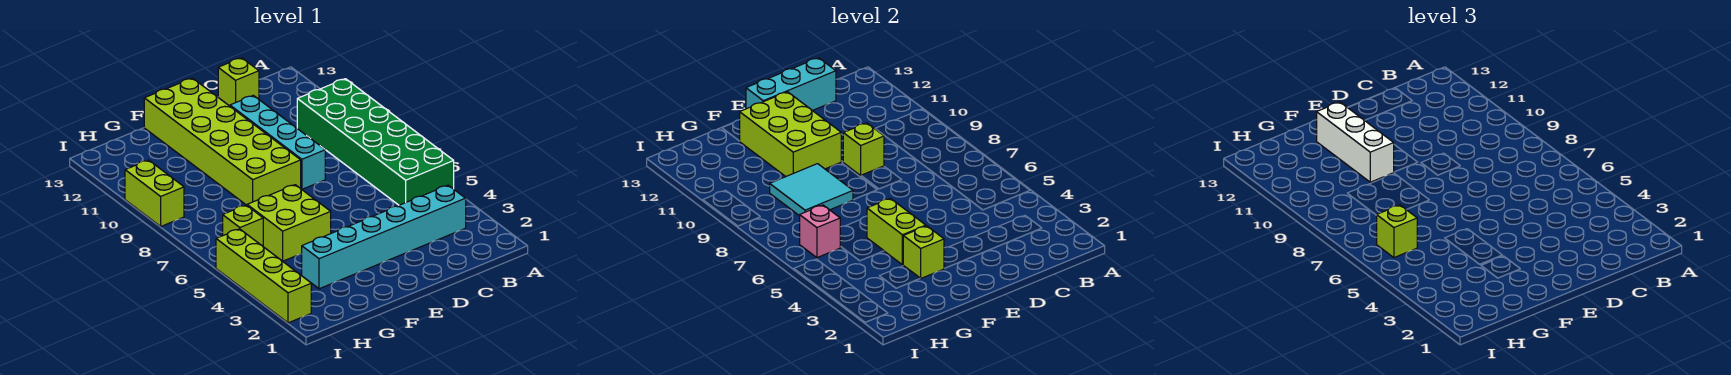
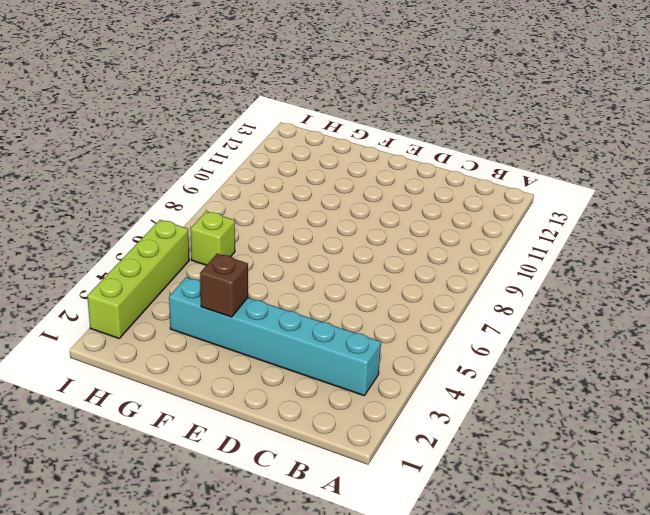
brown 1x1 brick [200,254,248,317] -> lime 1x1 brick [903,226,944,278]
none -> green 2x6 brick [297,79,454,205]
none -> lime 1x1 brick [218,58,259,106]
none -> cyan 1x4 brick [230,95,325,189]

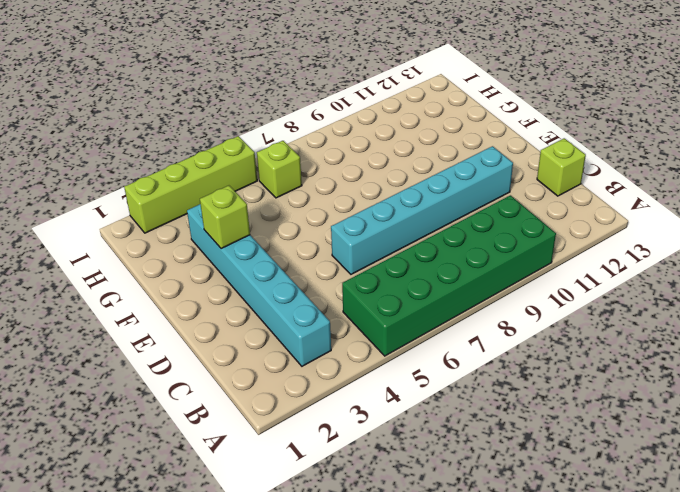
cyan 1x6 brick [331,146,513,274] -> cyan 1x4 brick [230,95,325,189]
none -> lime 2x6 brick [144,78,301,205]
none -> lime 2x2 brick [247,185,331,261]
none -> lime 1x2 brick [125,160,184,226]

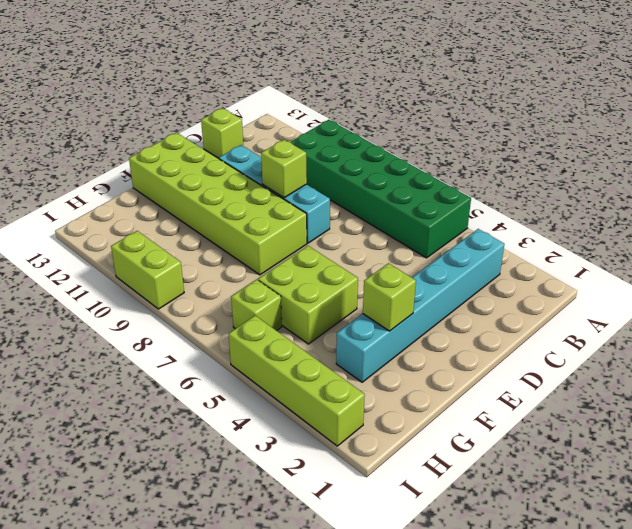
none -> cyan 1x3 brick [746,58,836,111]
none -> lime 2x3 brick [740,92,841,177]
none -> lime 1x2 brick [867,198,926,265]

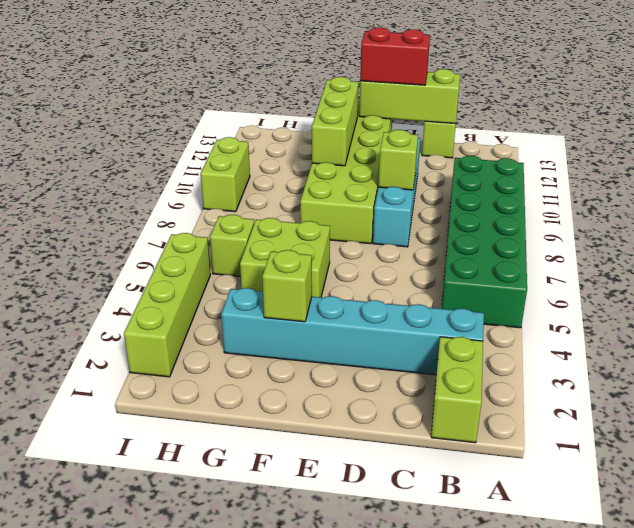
lime 1x2 brick [431,337,483,443] -> lime 1x2 brick moved to [867,198,926,265]
lime 1x3 brick [359,69,460,124] -> cyan 1x3 brick [746,58,836,111]
red 1x2 brick [360,27,430,85] -> none
lime 1x3 brick [312,77,358,166] -> lime 2x3 brick [740,92,841,177]
none -> cyan 2x2 tile [770,164,853,216]
none -> pink 1x1 brick [800,205,840,258]
none -> white 1x3 brick [1317,102,1394,182]

